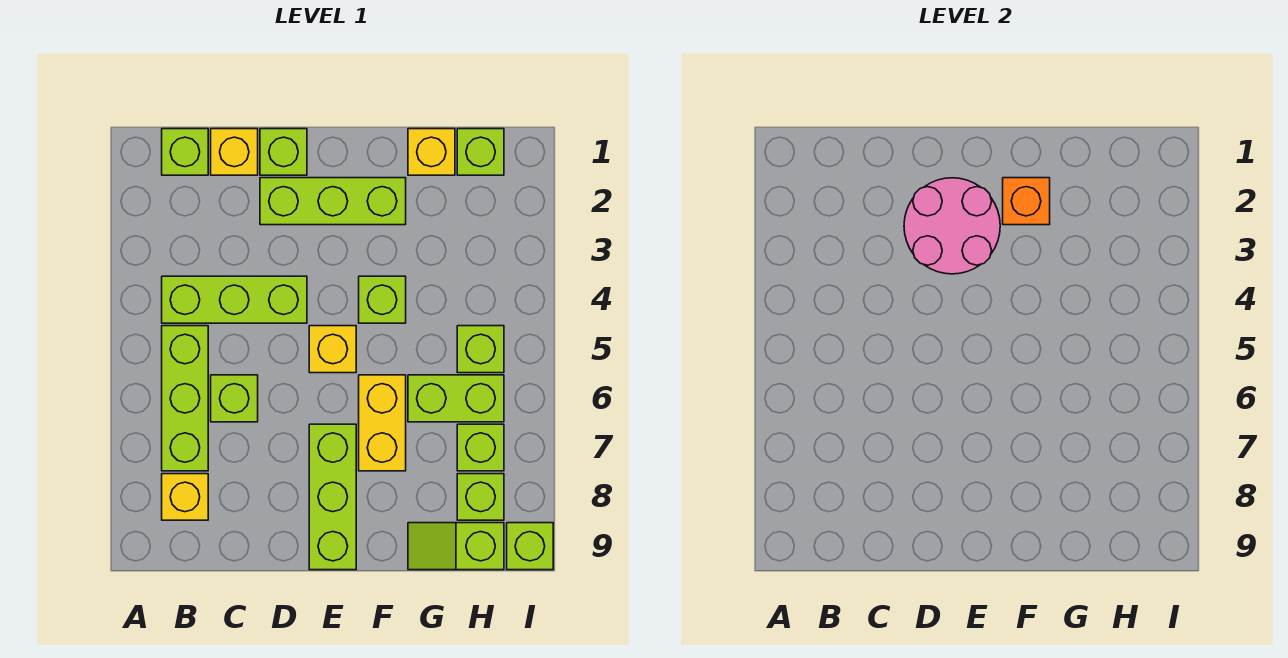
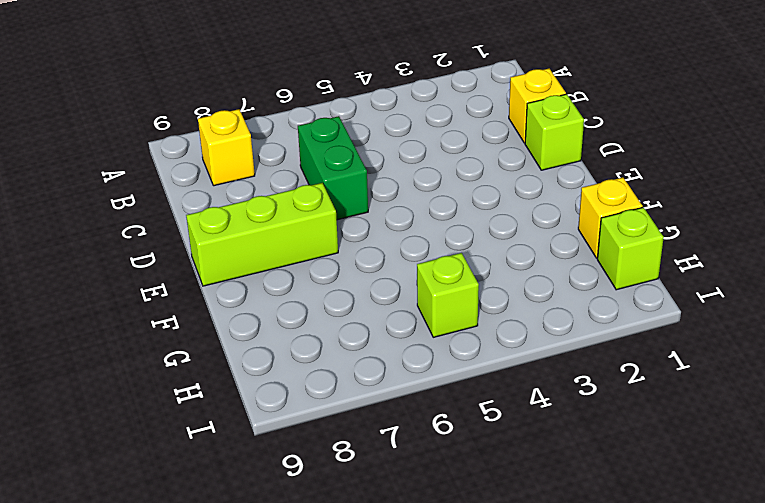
green 1x2 brick [298,116,368,220] -> lime 1x1 brick [211,375,258,422]
none -> lime 1x1 brick [162,129,208,175]
none -> lime 1x3 brick [162,276,307,323]
none -> lime 1x3 brick [162,326,208,471]

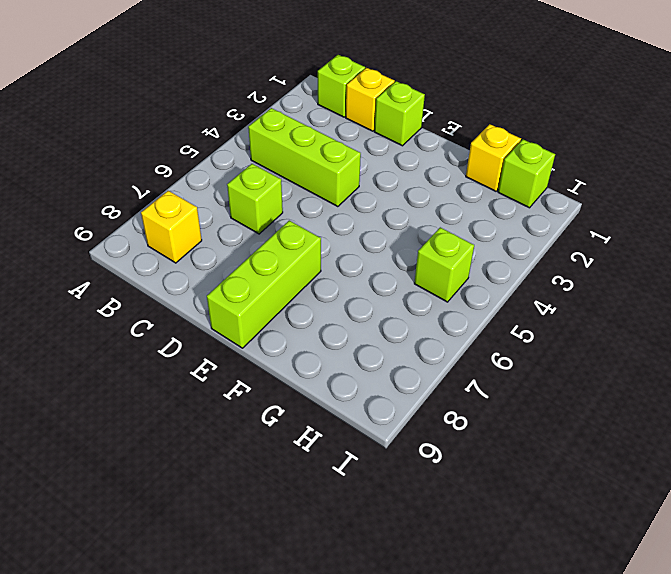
none -> lime 1x3 brick [162,326,208,471]
none -> lime 1x3 brick [260,178,406,225]
none -> yellow 1x1 brick [309,326,356,373]

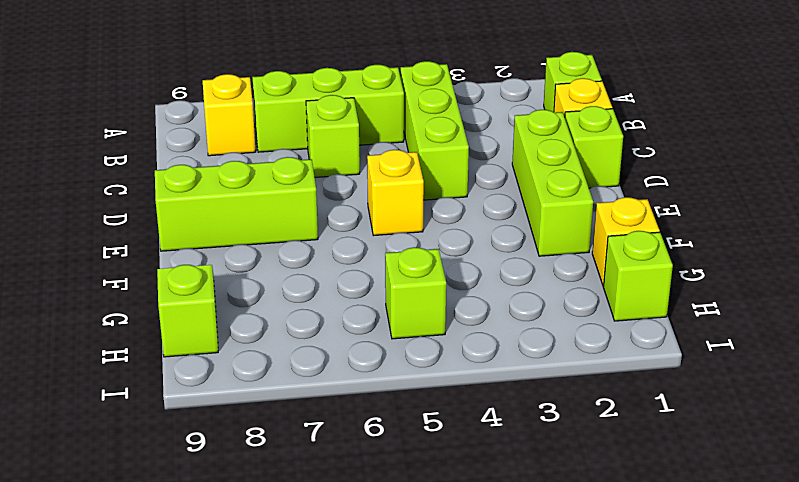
none -> lime 1x1 brick [359,276,406,323]
none -> yellow 1x2 brick [359,375,406,471]
none -> lime 1x2 brick [408,375,504,422]

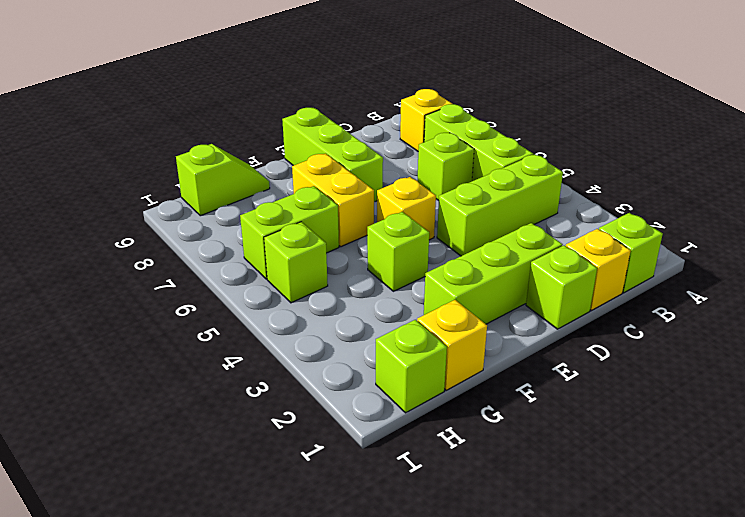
none -> lime 1x1 brick [457,424,504,471]
none -> lime 1x1 brick [457,474,504,520]
none -> lime 1x1 brick [507,523,553,570]

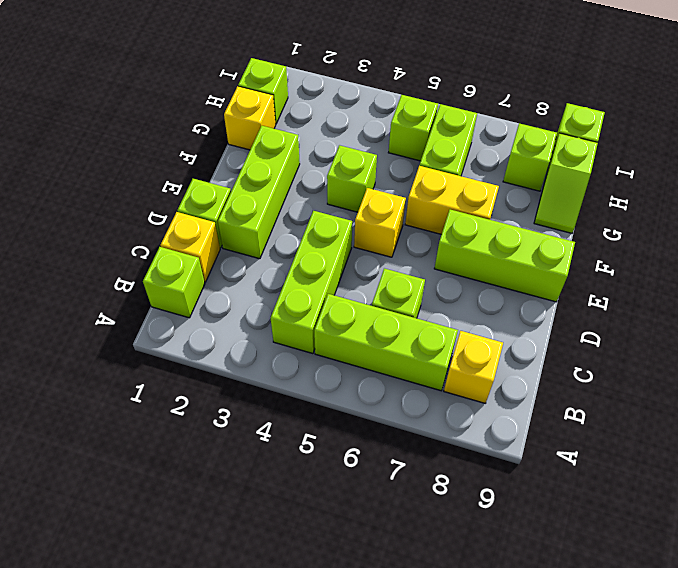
none -> lime 1x1 brick [457,424,504,471]
none -> pink 2x2 round brick [904,178,1000,274]
none -> orange 1x1 brick [1003,178,1050,225]

